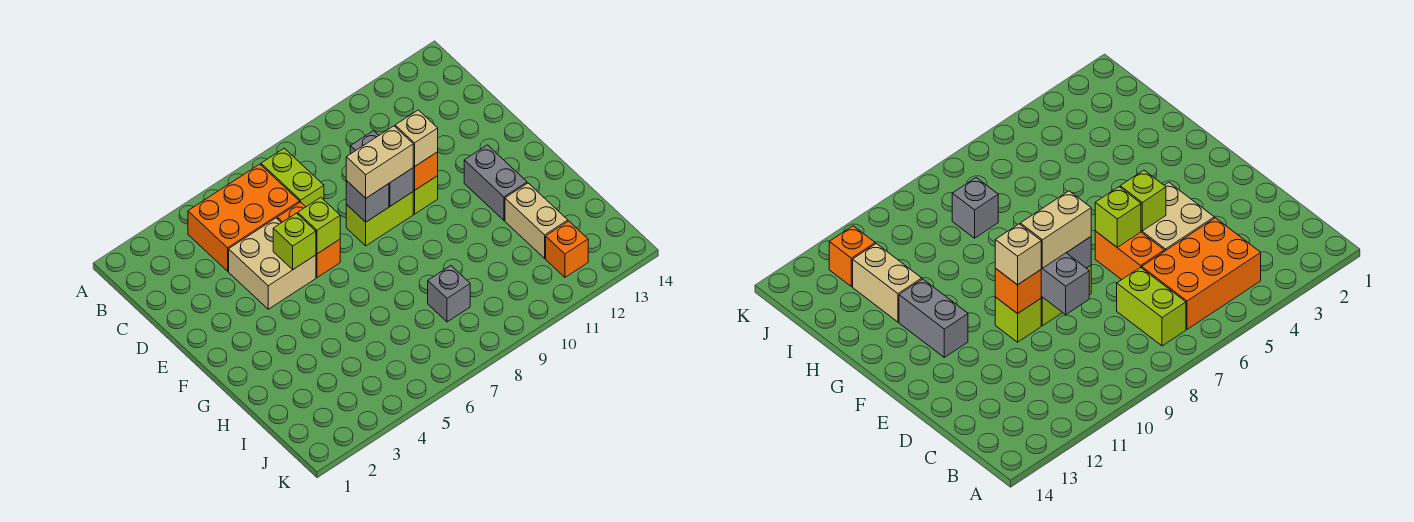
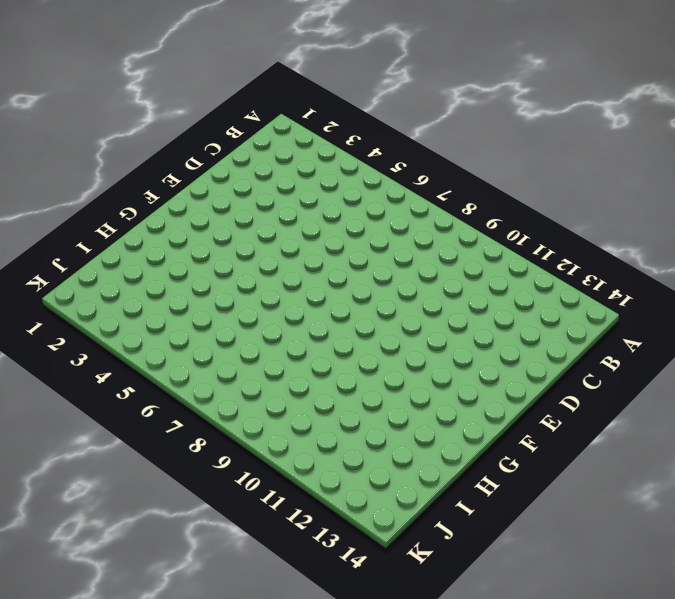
none -> orange 2x3 brick [188,164,300,271]
none -> lime 1x2 brick [261,148,324,207]
none -> tan 2x2 brick [229,218,316,309]

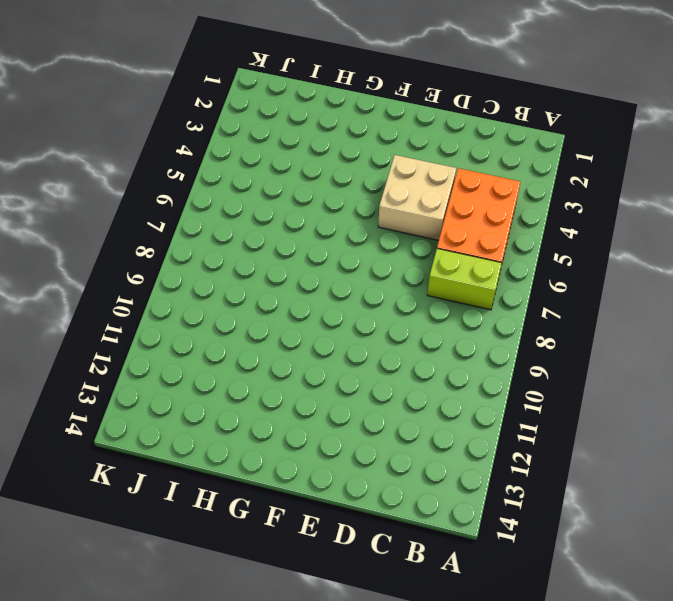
none -> orange 1x2 brick [277,202,340,278]
none -> lime 1x2 brick [346,192,413,246]
none -> lime 1x1 brick [413,176,438,214]

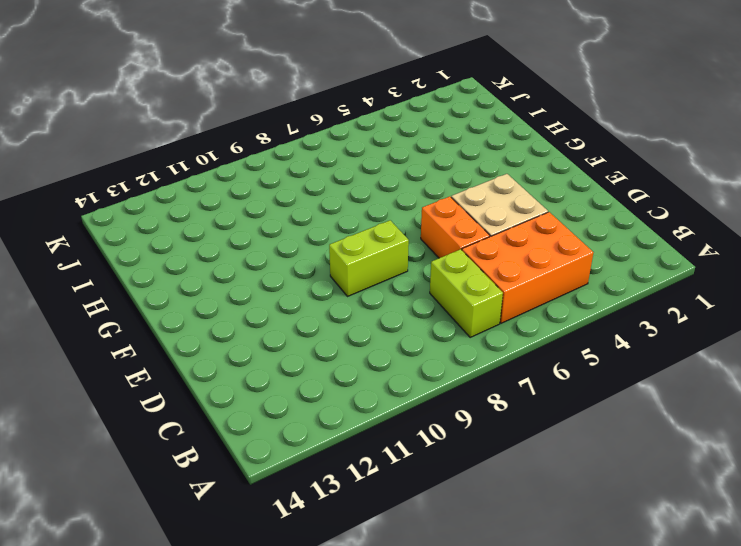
none -> lime 1x1 brick [413,176,438,214]
none -> grey 1x2 brick [464,145,527,220]
none -> tan 1x2 brick [505,183,568,258]

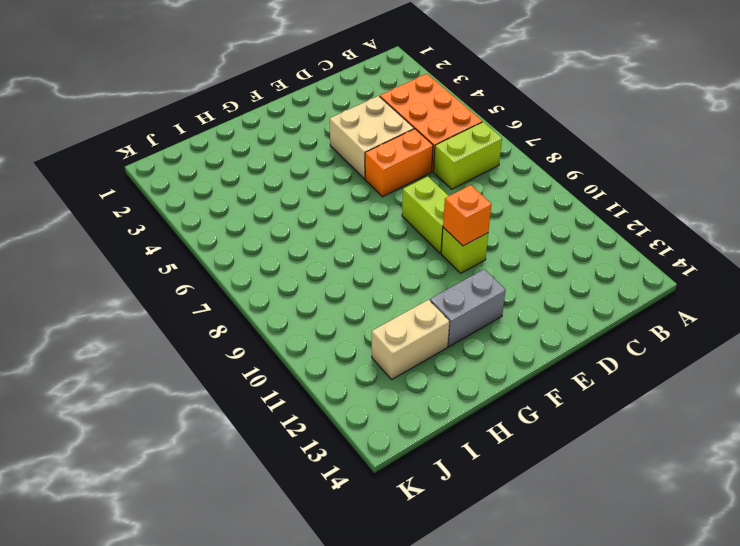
none -> grey 1x1 brick [428,266,470,322]
none -> orange 1x1 brick [546,221,588,277]
none -> grey 1x2 brick [350,131,413,206]

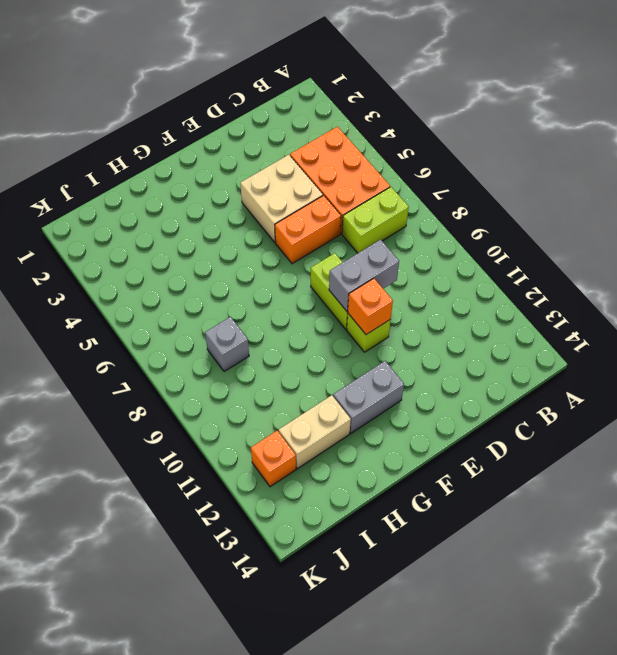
none -> lime 1x1 brick [273,213,316,269]
none -> lime 1x1 brick [298,197,340,254]
none -> grey 1x1 brick [346,181,389,222]

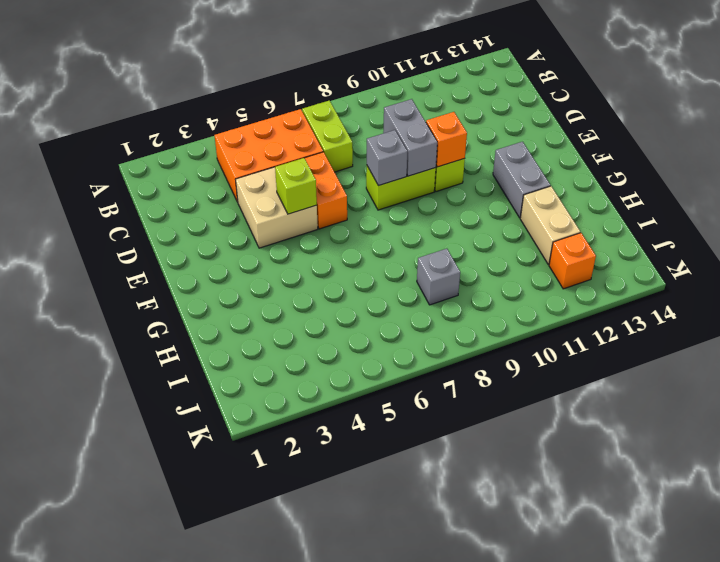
none -> lime 1x1 brick [298,197,340,254]
none -> tan 1x2 brick [346,126,413,198]
none -> tan 1x1 brick [395,110,438,167]

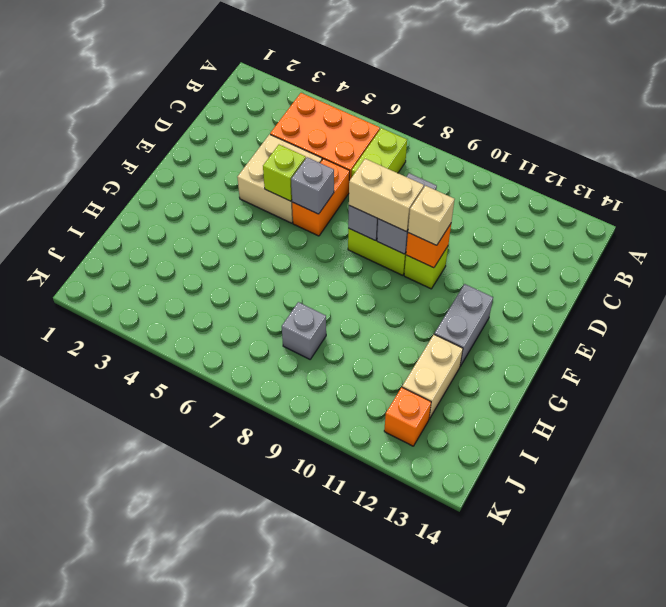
grey 1x1 brick [291,157,334,214] -> lime 1x1 brick [298,197,340,254]

